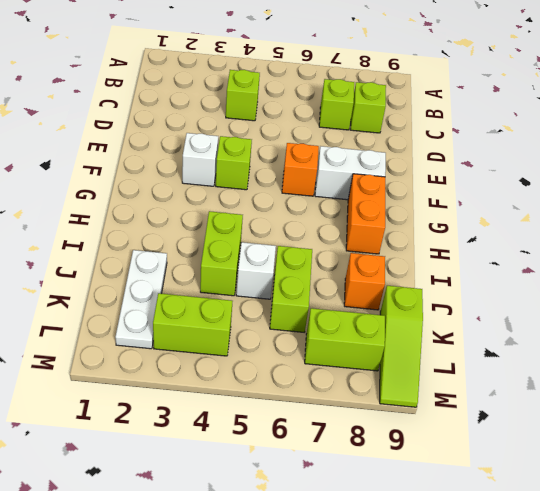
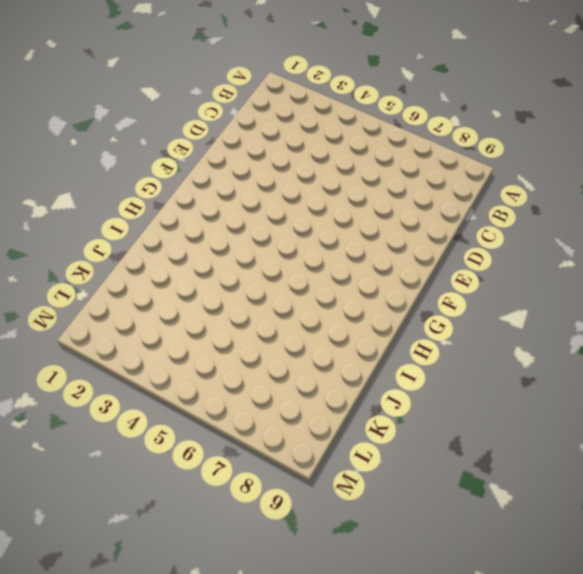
none -> lime 1x1 brick [226,70,260,121]
none -> lime 1x1 brick [319,79,354,130]
none -> lime 1x1 brick [350,82,386,133]

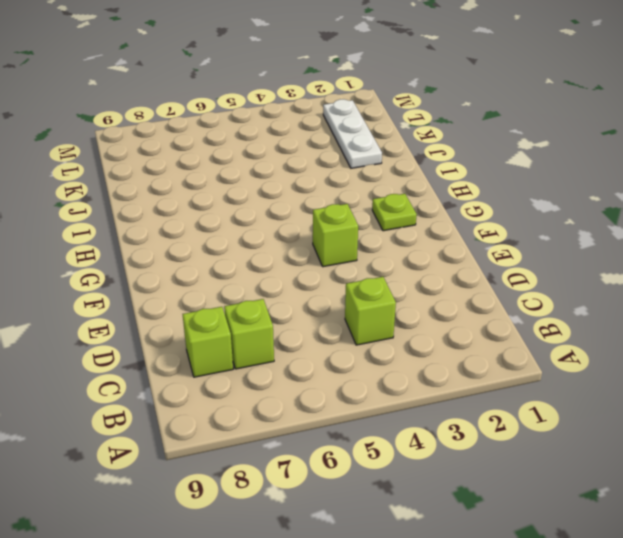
lime 1x1 plate [372,194,417,231] -> none
none -> white 1x1 brick [182,133,218,186]
none -> orange 1x1 brick [282,143,319,196]
none -> white 1x2 brick [315,146,386,200]

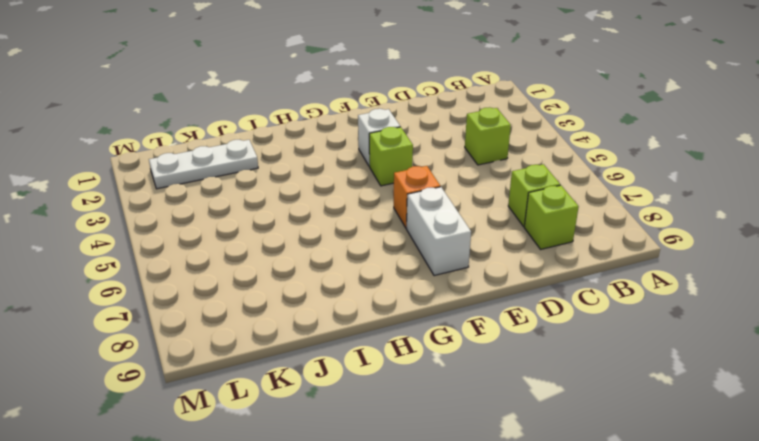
none -> orange 1x2 brick [346,174,385,254]
none -> lime 1x2 brick [200,211,243,296]
none -> white 1x1 brick [236,242,276,299]

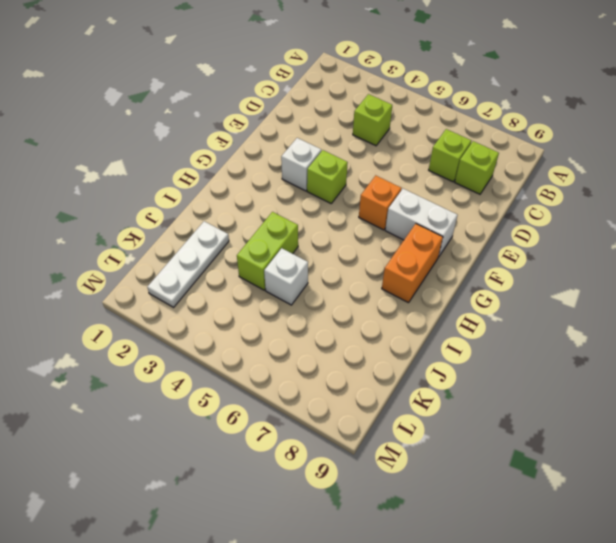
none -> lime 1x2 brick [270,246,312,332]
none -> orange 1x1 brick [344,253,385,310]
none -> lime 1x3 slope [380,286,423,407]

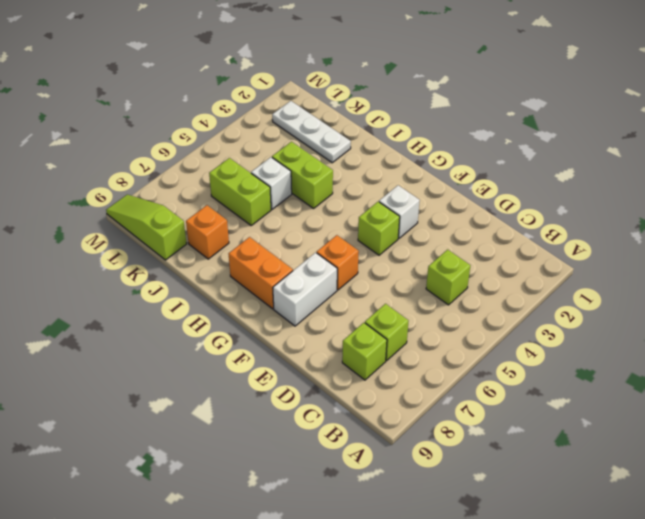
none -> lime 1x2 brick [153,293,232,356]
none -> lime 1x2 brick [305,308,385,371]

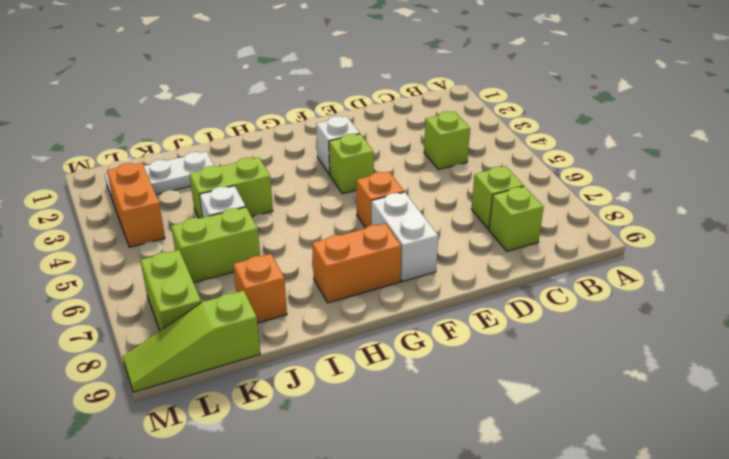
orange 1x2 brick [107,163,165,247] -> lime 1x2 brick [153,293,232,356]

